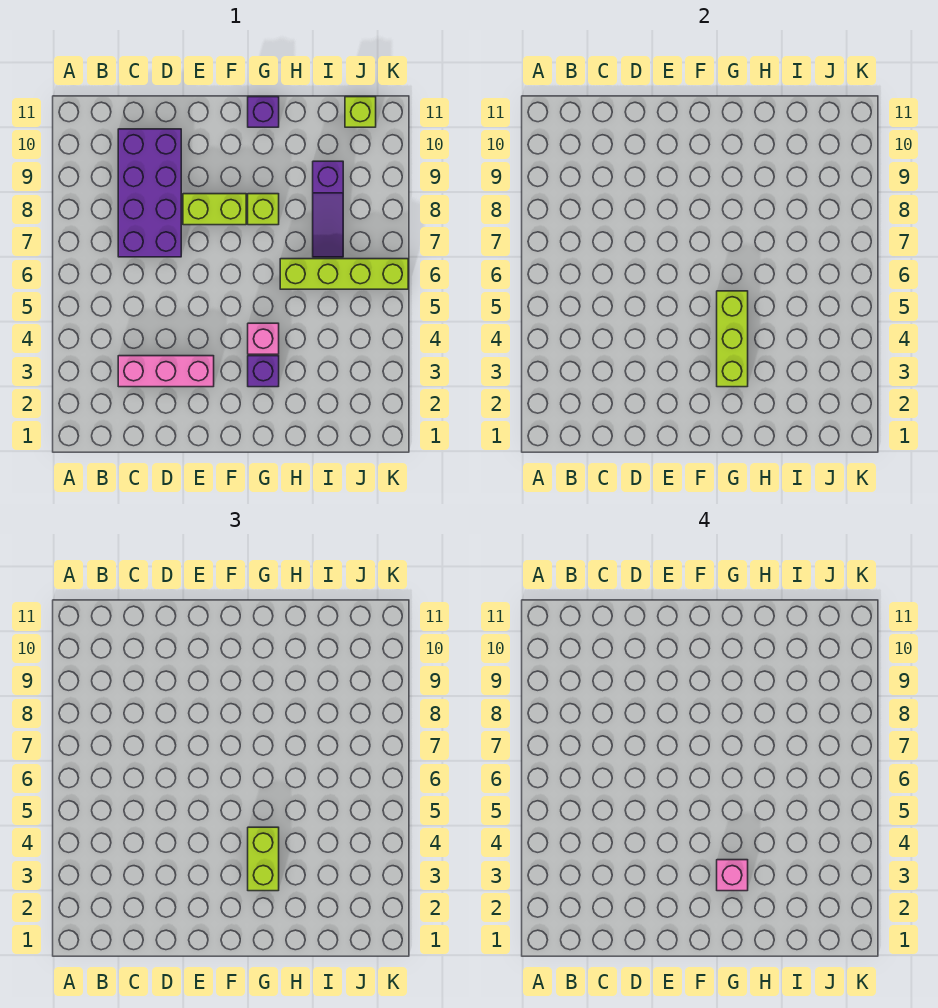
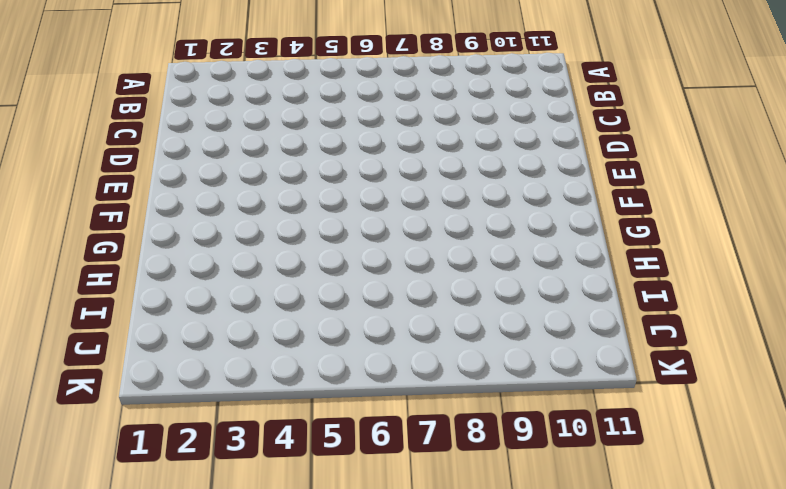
none -> pink 1x3 brick [118,356,214,387]
none -> purple 2x4 brick [118,129,181,257]
none -> lime 1x2 brick [183,194,246,225]

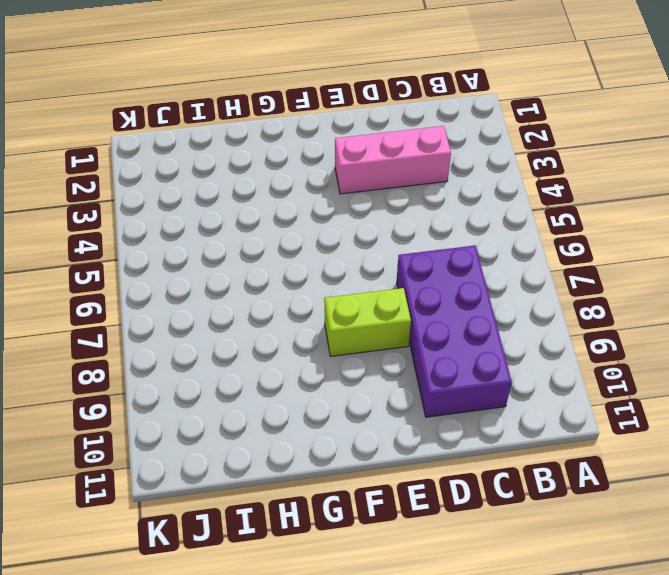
none -> purple 1x1 brick [248,356,279,387]
none -> pink 1x1 brick [248,323,279,354]
none -> lime 1x1 brick [248,194,279,225]

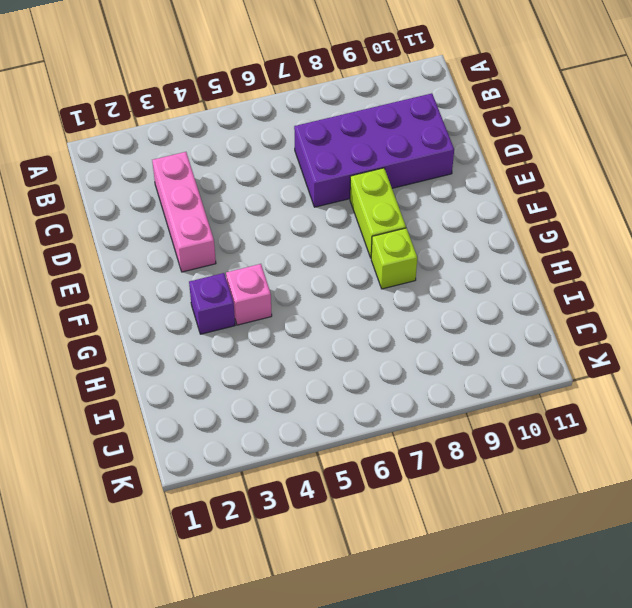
none -> purple 1x1 brick [248,97,279,127]
none -> lime 1x4 brick [280,259,408,289]
none -> purple 1x3 slope [313,161,343,257]

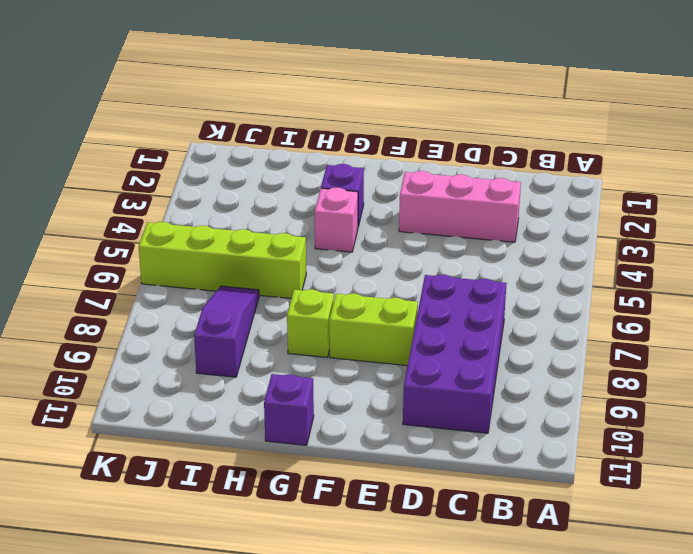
none -> lime 1x1 brick [345,97,376,127]
none -> lime 1x3 brick [717,291,748,387]
none -> lime 1x2 brick [248,827,279,891]

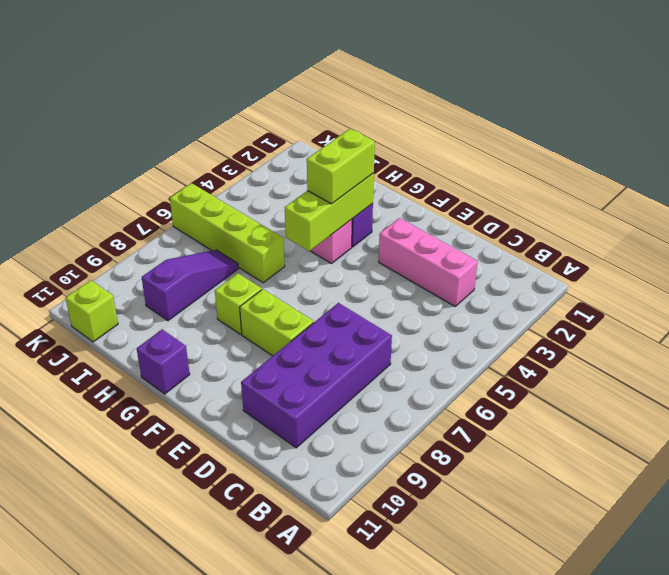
none -> pink 1x1 brick [717,860,748,891]

